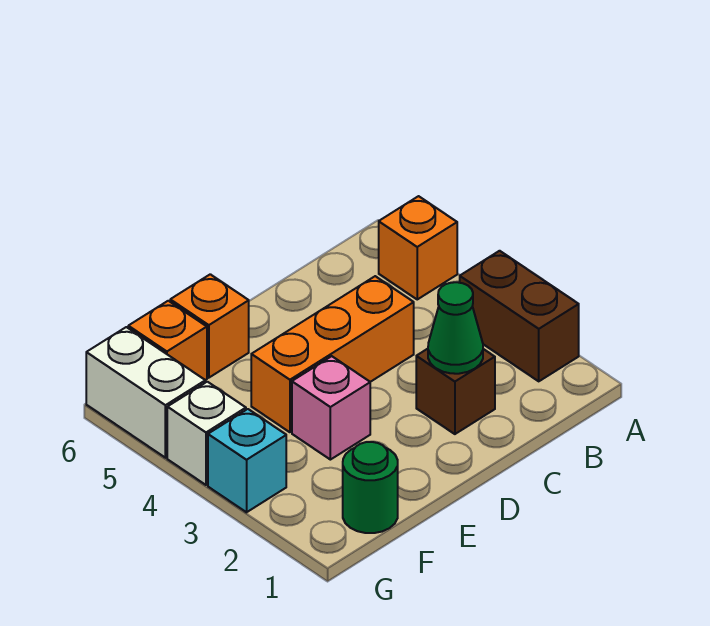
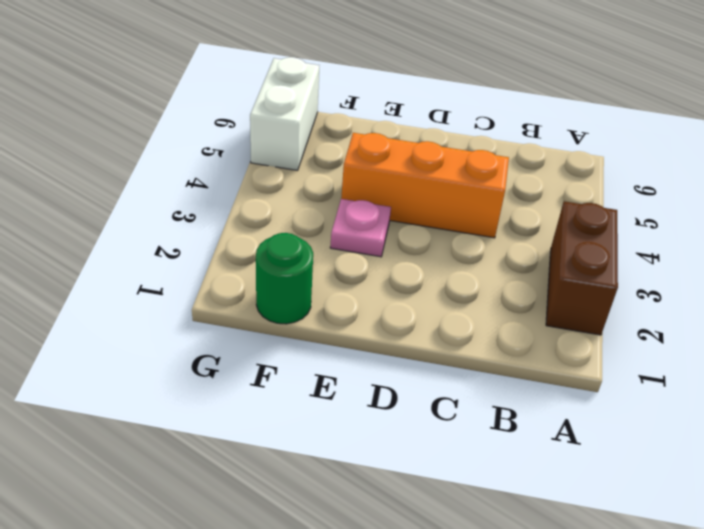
pink 1x1 plate [330,199,391,257] -> pink 1x1 brick [292,356,370,460]
none -> orange 1x1 brick [379,196,457,299]
none -> brown 1x1 brick [416,349,495,434]
none -> orange 1x1 brick [170,274,249,378]

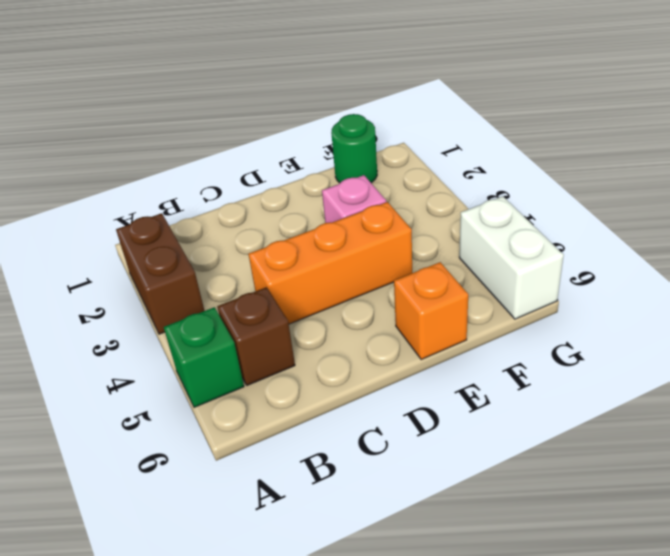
green 1x1 brick [164,307,244,407] -> orange 1x1 brick [379,196,457,299]
brown 1x1 brick [217,287,295,385] -> brown 1x1 brick moved to [416,349,495,434]
none -> orange 1x1 brick [128,301,207,380]
none -> cyan 1x1 brick [208,409,286,512]
none -> white 1x1 brick [167,382,246,485]

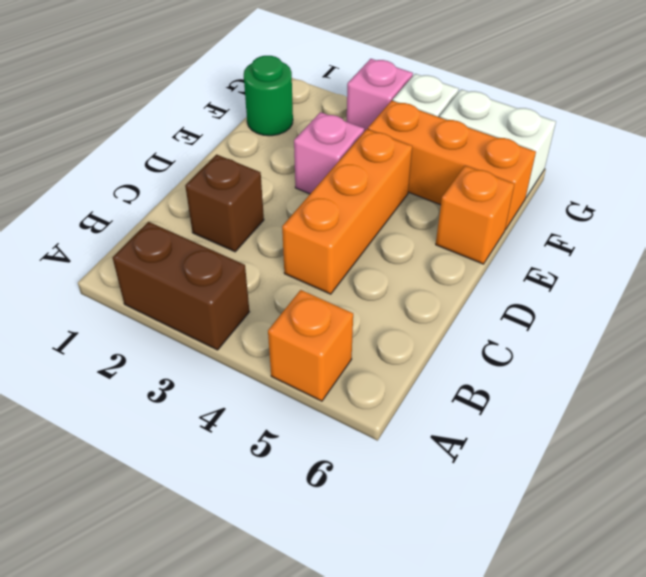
orange 1x3 brick [368,101,536,230] -> orange 1x1 brick [128,301,207,380]
pink 1x1 brick [347,59,413,132] -> cyan 1x1 brick [208,409,286,512]
none -> green 1x1 cone [428,282,483,374]

